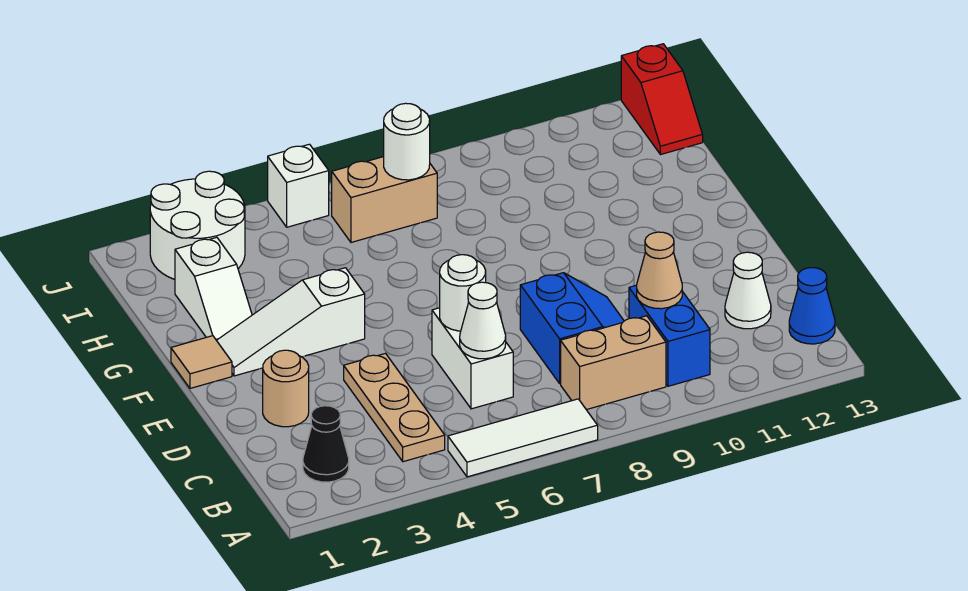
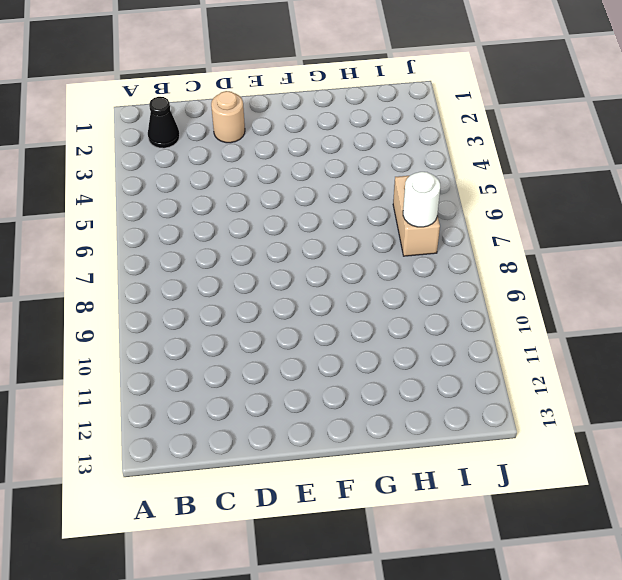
none -> white 1x3 tile [448,399,598,477]
none -> tan 1x3 plate [344,353,445,462]
none -> tan 1x2 brick [561,316,666,410]

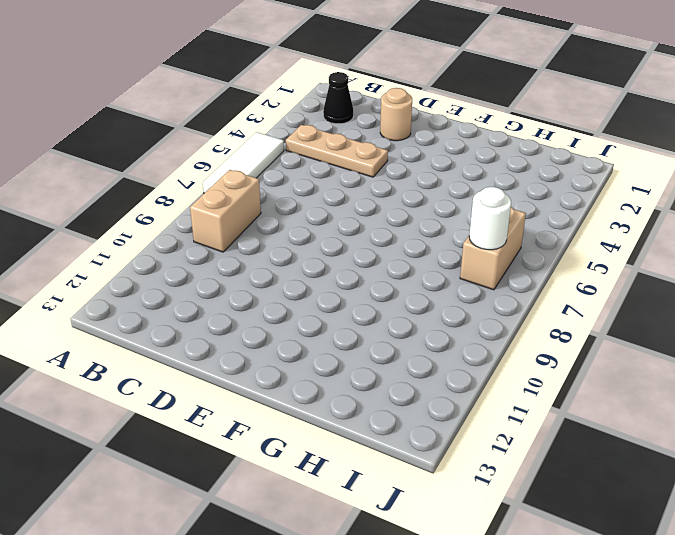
none -> blue 1x2 brick [629,285,710,386]
none -> blue 1x1 cone [789,268,835,344]
none -> white 1x2 brick [432,308,513,409]

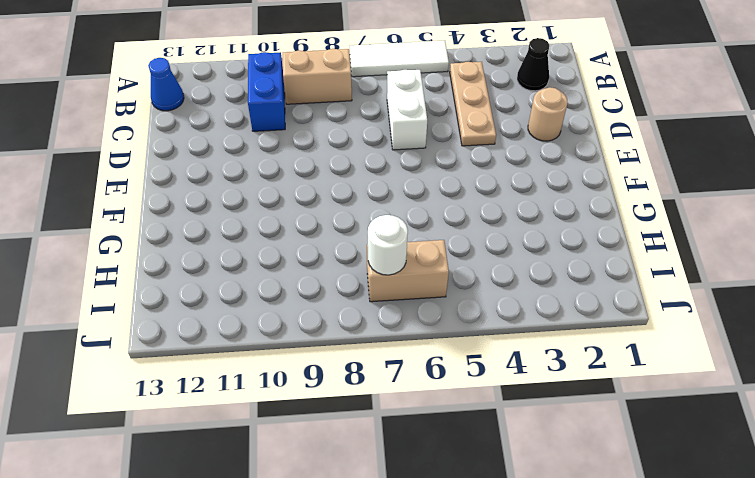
none -> blue 2x2 slope [520,273,624,384]
none -> white 1x1 cone [725,252,771,329]
none -> tan 1x1 tile [171,336,232,388]

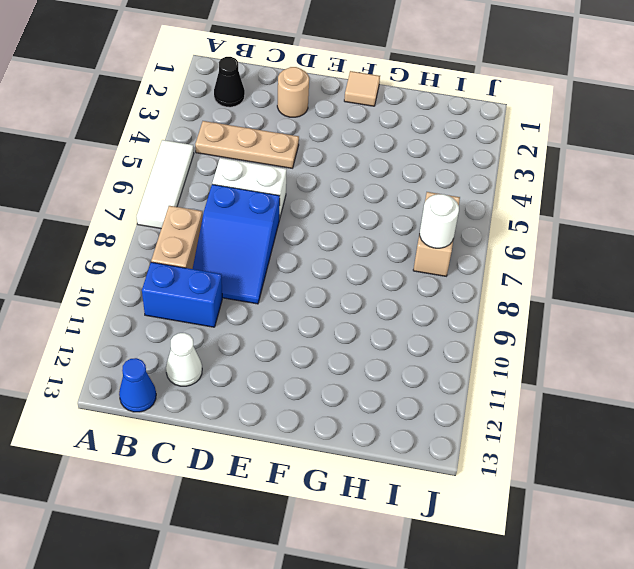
blue 2x3 slope [193,184,280,304] -> blue 2x2 slope [520,273,624,384]
none -> white 1x3 slope [216,268,365,376]
none -> white 1x2 slope [175,237,252,340]
none -> white 2x2 round brick [150,171,245,279]

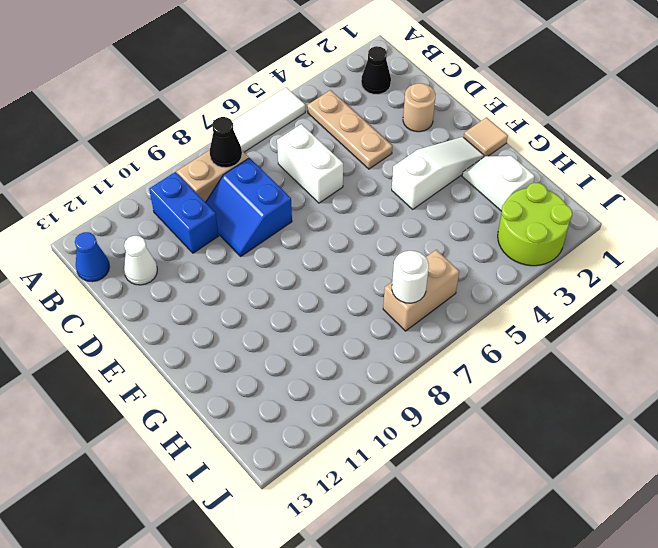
black 1x1 cone [210,117,242,168] -> none
lime 2x2 round brick [498,183,572,266] -> white 2x2 round brick [150,171,245,279]
none -> red 1x2 slope [621,44,703,155]
none -> white 1x1 brick [268,144,329,227]
none -> white 1x1 cone [460,282,506,359]

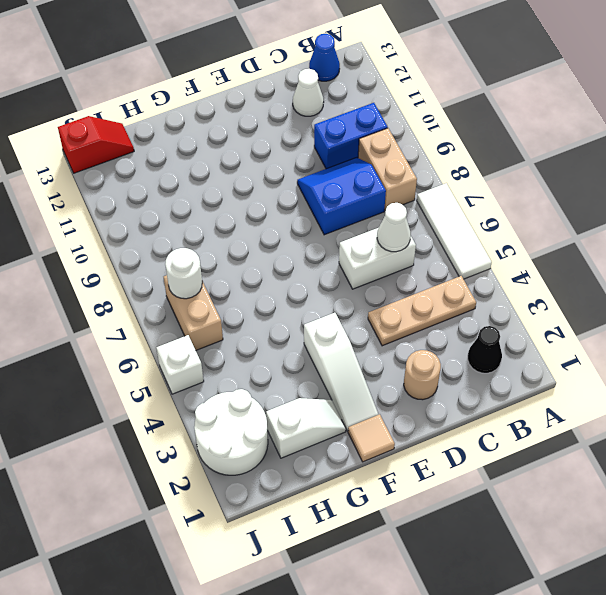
none -> tan 1x1 cone [637,232,682,309]
none -> white 1x1 round brick [440,255,486,331]

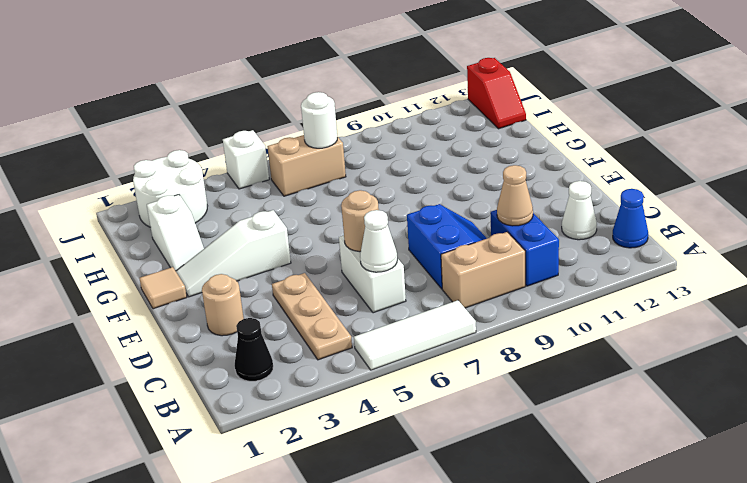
tan 1x1 round brick [341,190,379,252] -> white 1x1 round brick [440,255,486,331]

